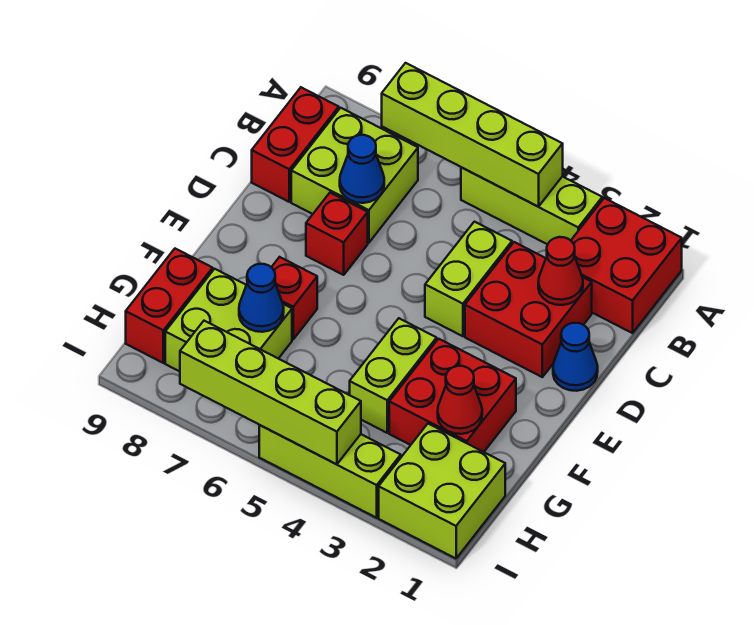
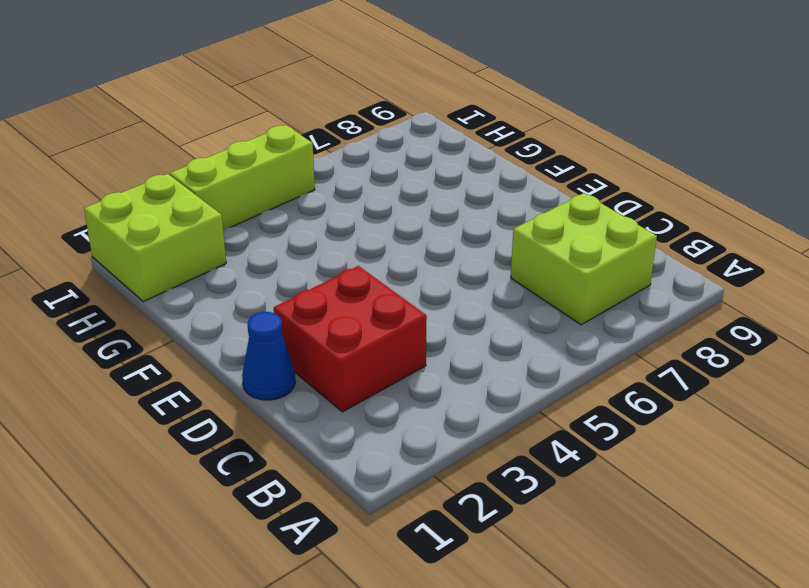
none -> red 2x2 brick [571,198,682,333]
none -> lime 1x3 brick [461,167,602,244]
none -> red 1x2 brick [252,87,339,202]

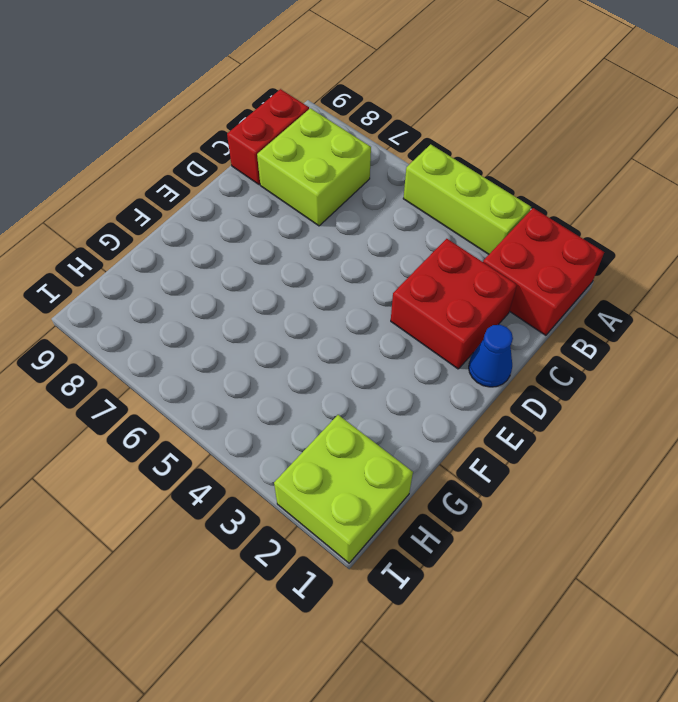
none -> lime 1x2 brick [425,222,512,336]
none -> red 1x1 brick [306,193,368,275]
none -> red 2x2 brick [389,339,516,452]

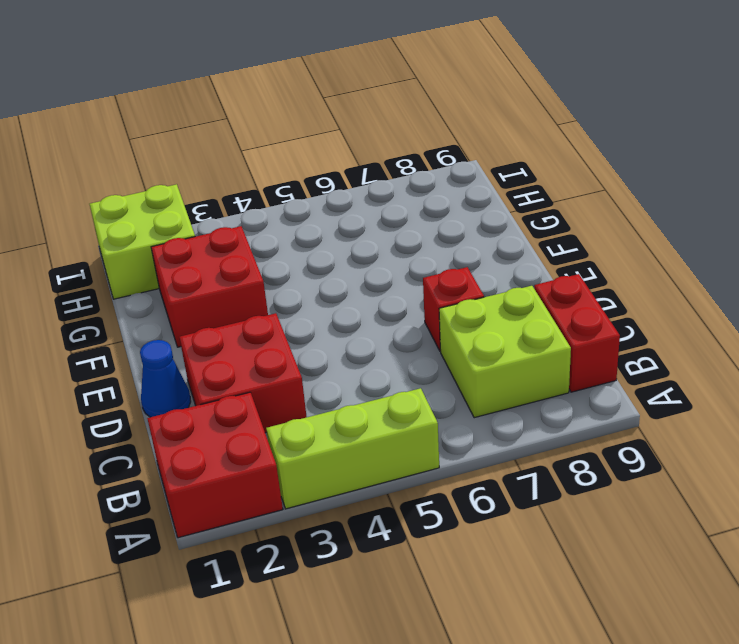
none -> lime 1x2 brick [425,222,512,336]
none -> lime 1x2 brick [350,318,437,433]
none -> red 1x1 brick [271,257,317,339]

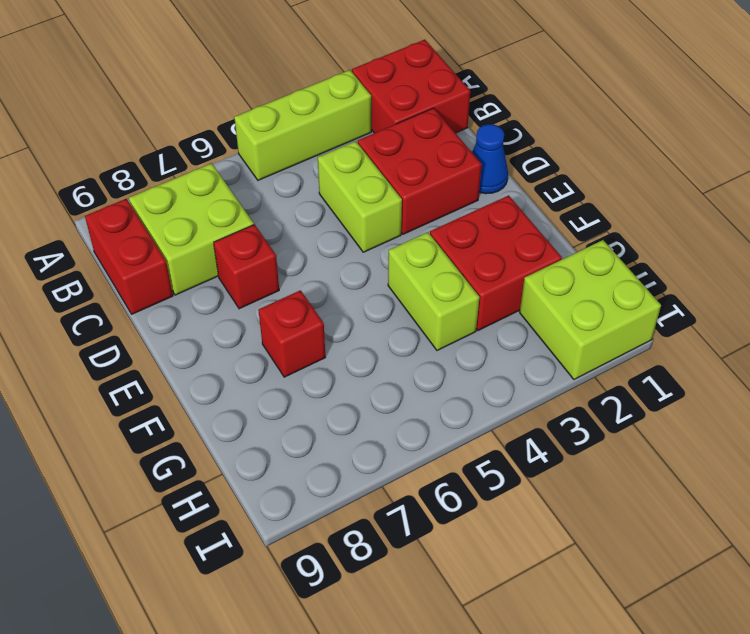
none -> lime 2x2 brick [165,269,292,371]
none -> red 1x2 brick [126,249,213,363]
none -> lime 1x3 brick [259,425,401,518]

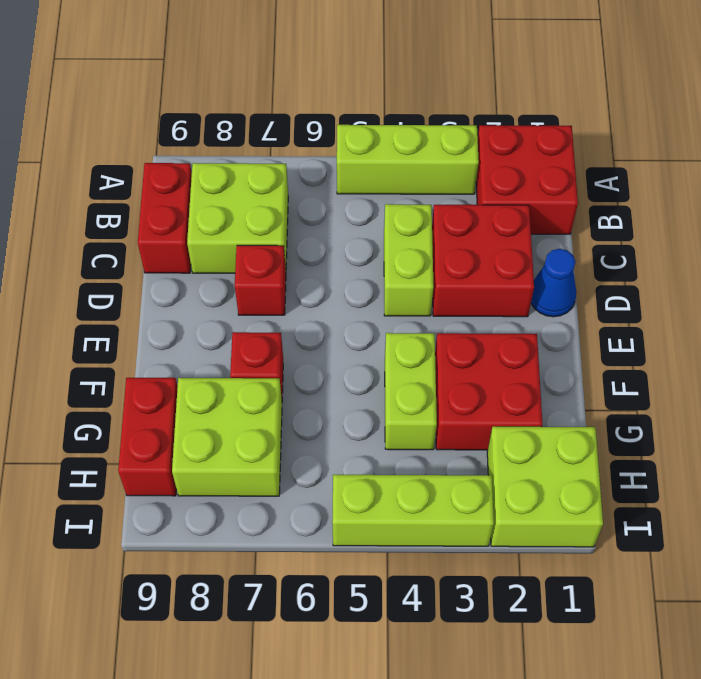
none -> lime 1x4 brick [382,63,563,207]
none -> red 1x1 cone [538,237,583,305]
none -> blue 1x1 cone [340,135,384,203]

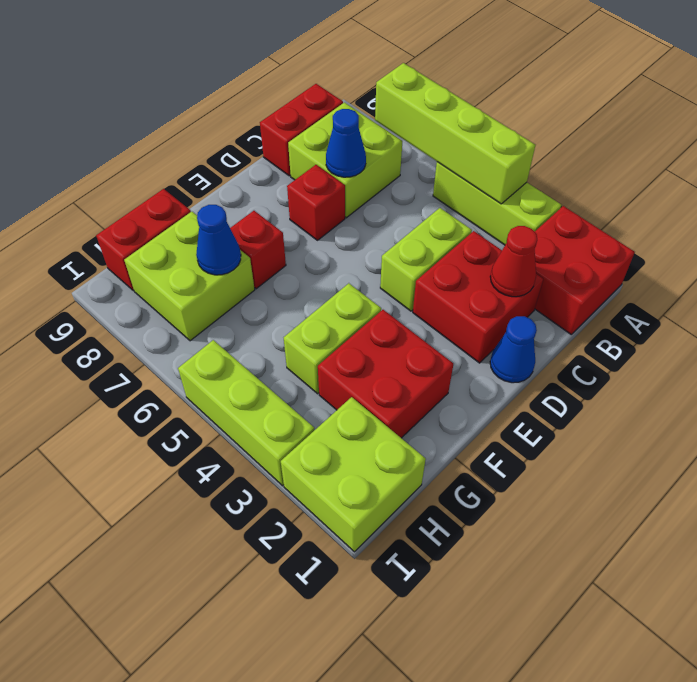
none -> red 1x1 cone [438,366,482,434]
none -> lime 1x4 brick [180,321,361,464]

